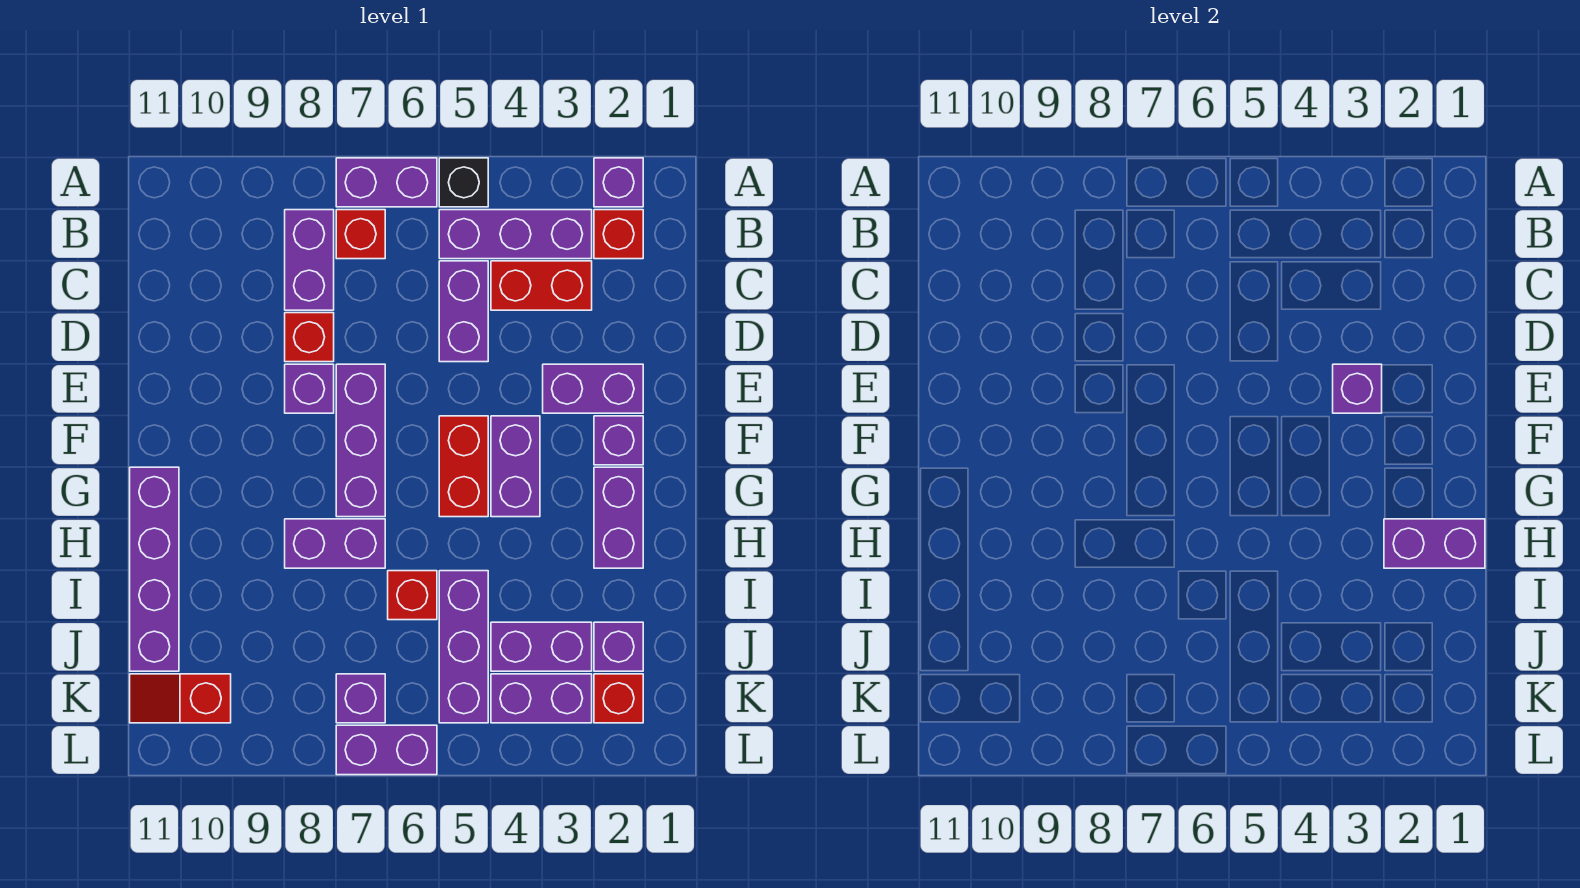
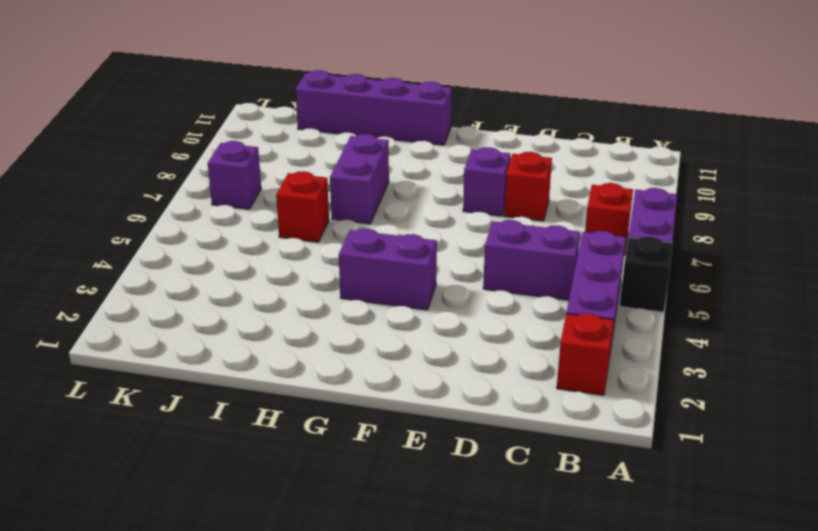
none -> purple 1x1 brick [594,158,643,207]
none -> purple 1x2 brick [285,210,334,310]
none -> red 1x2 brick [491,261,592,310]
none -> purple 1x2 brick [543,364,643,413]

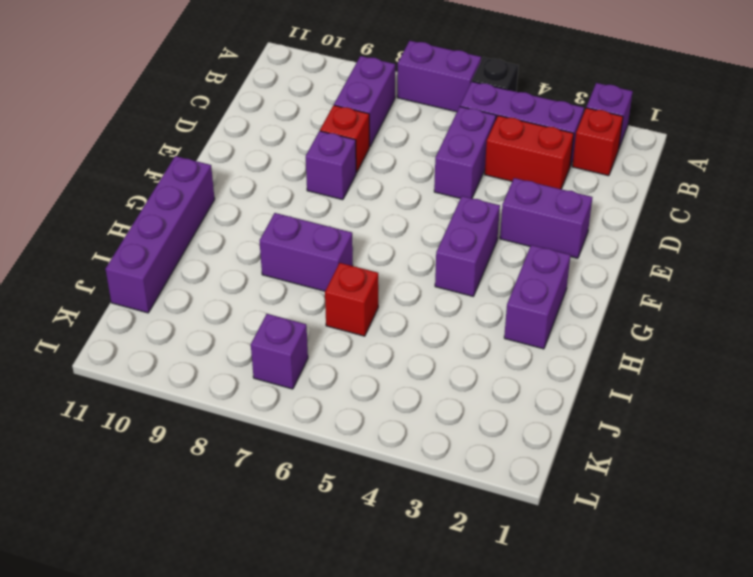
none -> red 1x1 brick [336,210,385,259]
none -> purple 1x3 brick [336,364,385,517]
none -> purple 1x1 brick [594,416,643,465]
none -> red 1x2 brick [439,416,488,517]

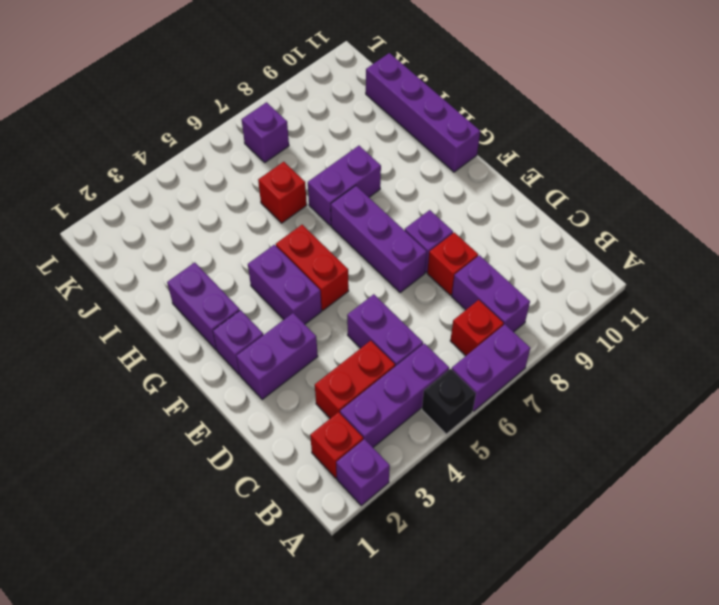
none -> purple 1x3 brick [439,571,488,723]
none -> purple 1x1 brick [594,622,643,671]
none -> purple 1x2 brick [491,622,592,671]
none -> red 1x1 brick [594,674,643,723]

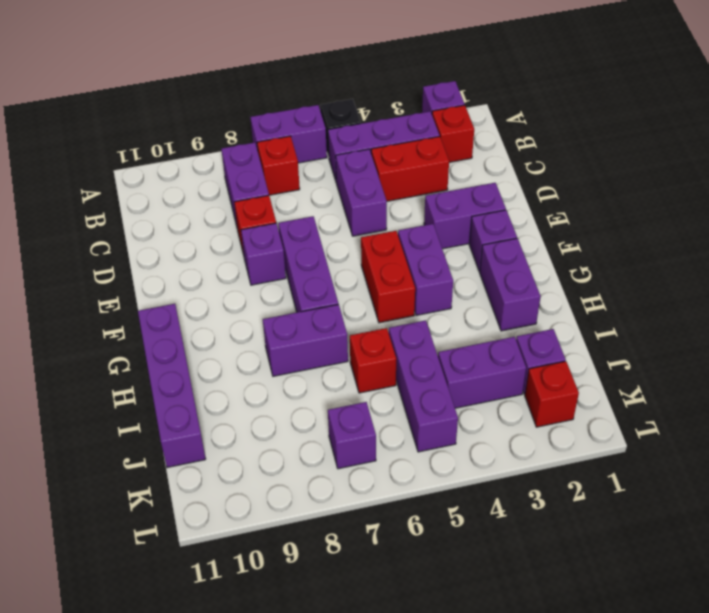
none -> purple 1x2 brick [491,674,592,723]
none -> red 1x2 slope [130,674,231,723]
none -> purple 1x2 brick [336,725,437,775]
none -> purple 1x1 brick [1333,364,1382,413]

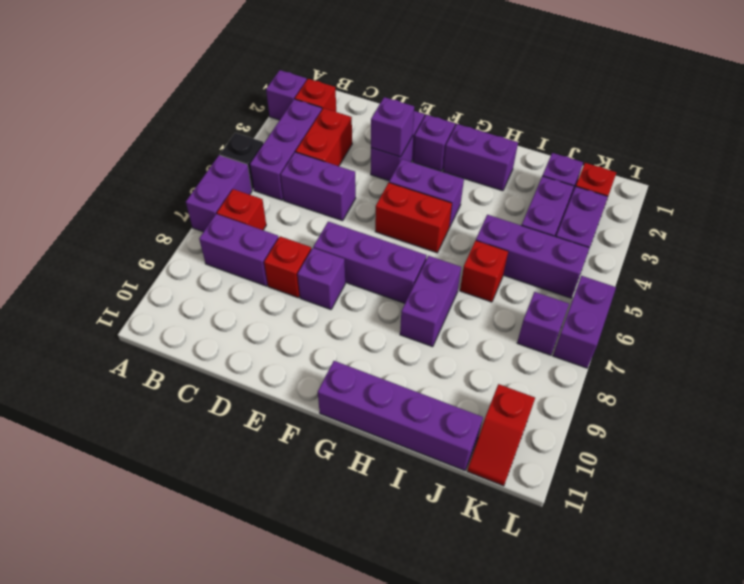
none -> purple 1x2 brick [1384,519,1485,568]

